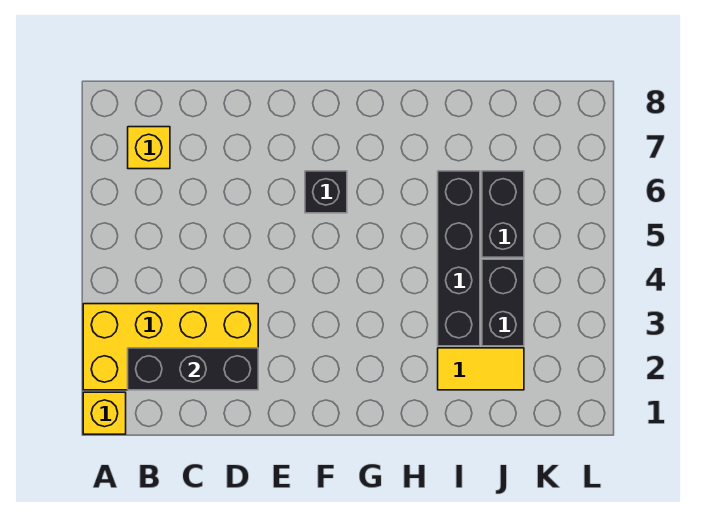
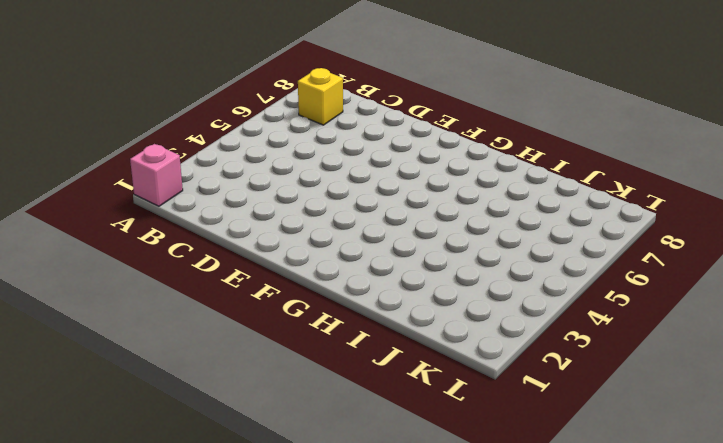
pink 1x1 brick [130,144,183,206] -> yellow 1x1 brick [83,392,126,434]
none -> yellow 2x4 brick [83,304,258,390]
none -> black 1x1 brick [305,171,347,213]

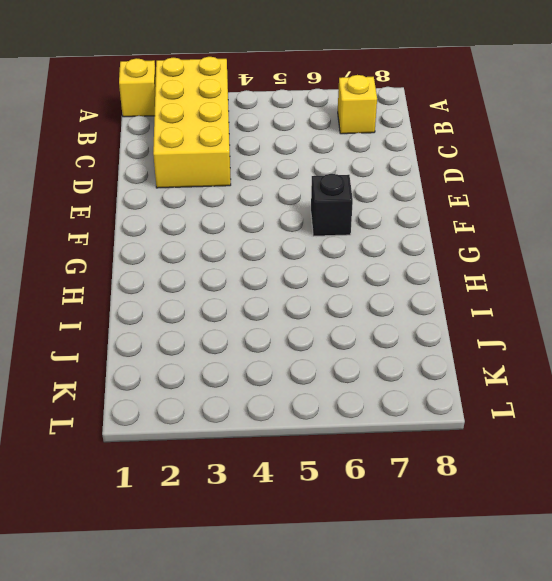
none -> yellow 1x2 tile [438,348,524,390]
none -> black 1x4 brick [438,171,480,346]

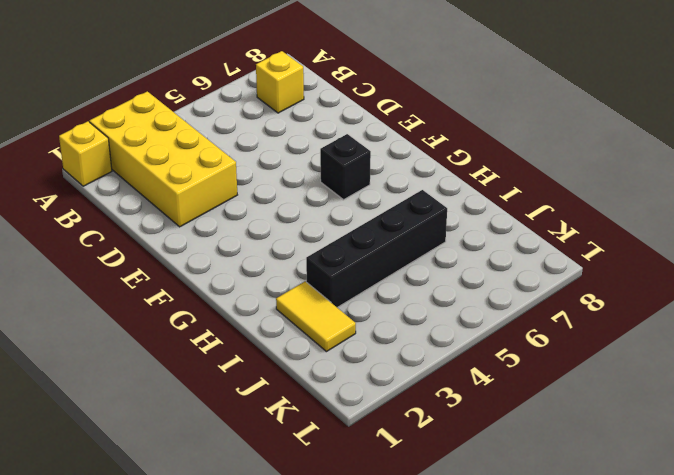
none -> black 1x2 brick [482,259,524,346]
none -> black 1x2 brick [482,171,524,257]

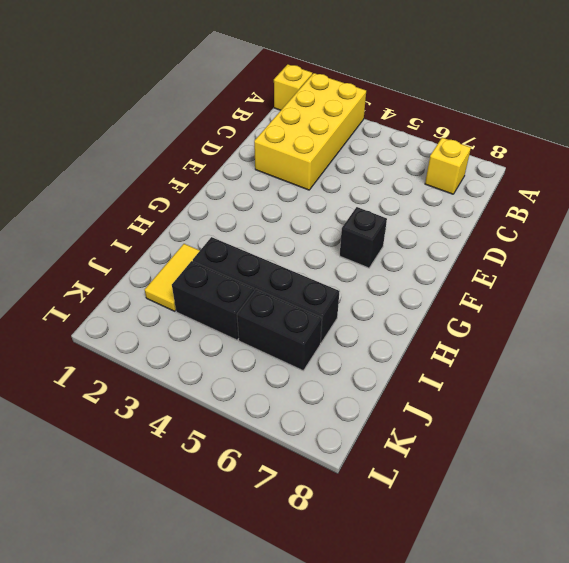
none -> black 1x3 brick [128,348,258,390]

